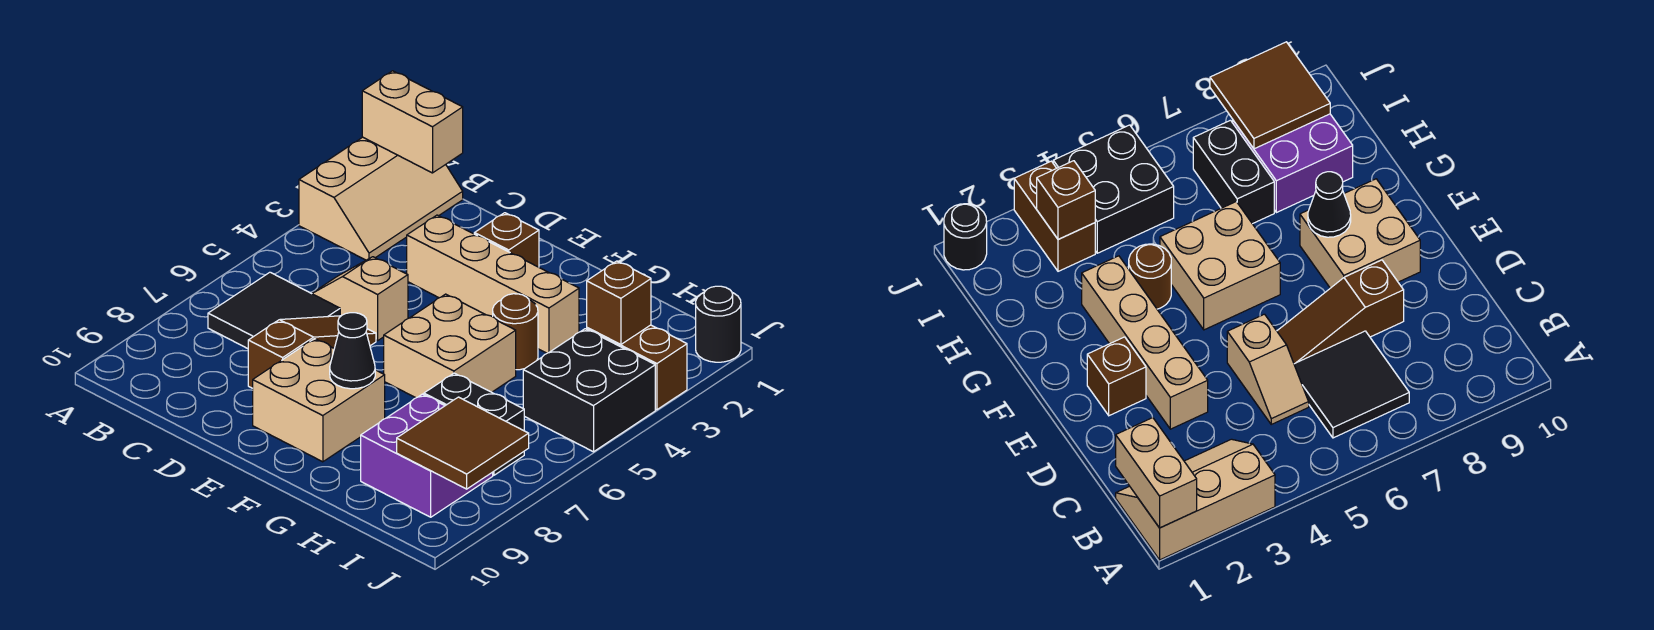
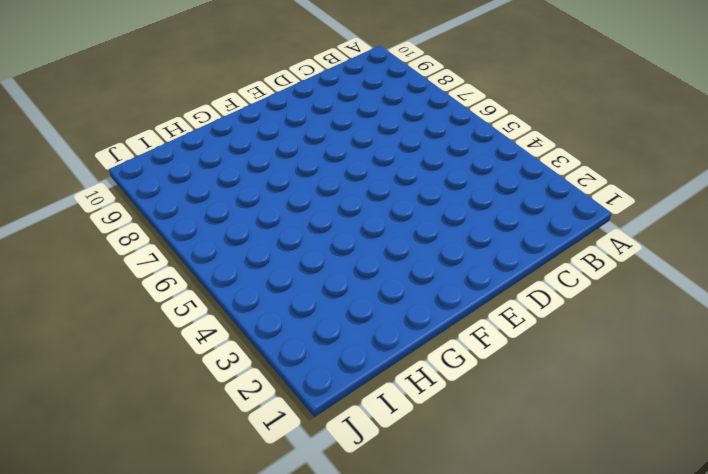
none -> tan 2x3 slope [299,137,463,260]
none -> black 2x2 tile [208,272,340,349]
none -> tan 1x2 slope [312,257,408,341]

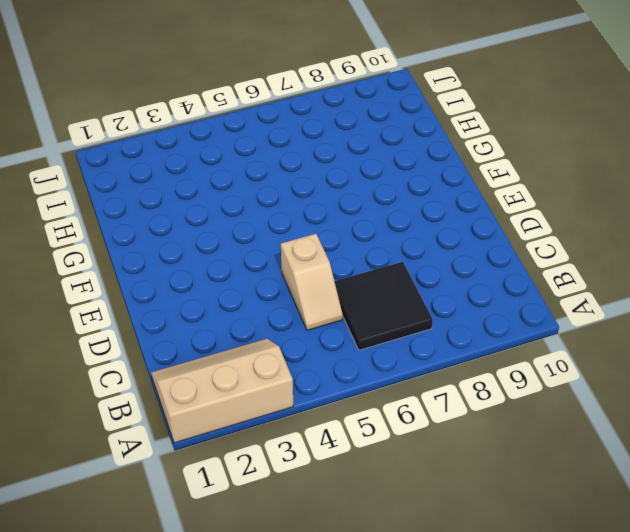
none -> tan 1x4 brick [407,215,579,353]
none -> brown 1x3 slope [248,316,376,388]
none -> brown 1x1 brick [474,213,539,267]

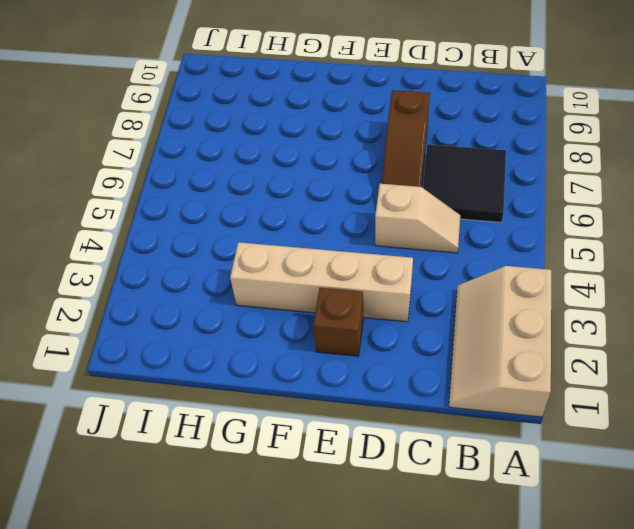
none -> tan 2x2 brick [253,339,385,462]
none -> tan 2x2 brick [384,294,516,398]
none -> brown 1x1 round brick [493,294,538,370]

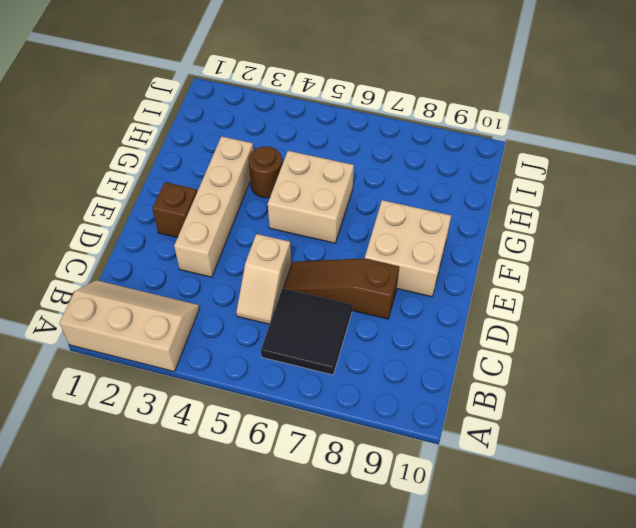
none -> black 1x2 brick [424,373,524,475]
none -> purple 2x2 brick [361,394,493,517]
none -> brown 1x2 brick [587,325,687,410]

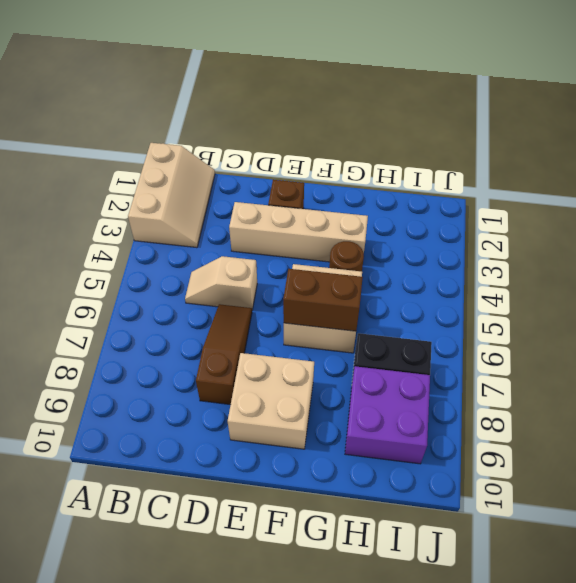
brown 1x2 brick [283,269,363,331] -> brown 1x2 brick moved to [587,325,687,410]
none -> black 2x2 tile [208,272,340,349]
none -> black 2x2 brick [523,329,655,452]
none -> black 1x1 round brick [696,286,741,362]

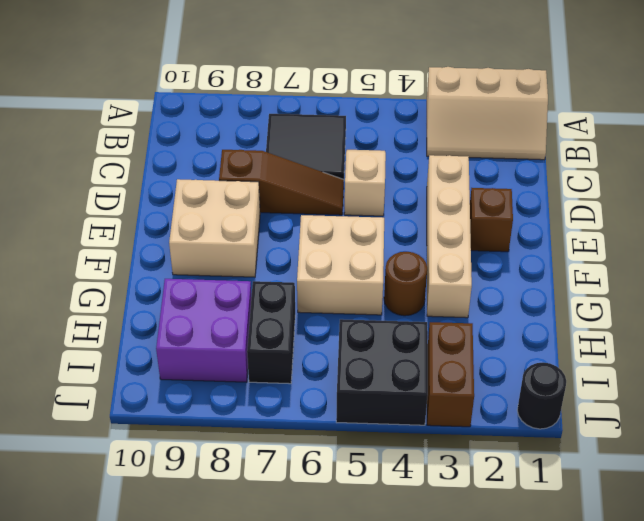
none -> tan 1x2 brick [362,71,463,173]
none -> black 1x1 cone [330,313,375,389]
none -> brown 1x1 brick [587,261,651,344]

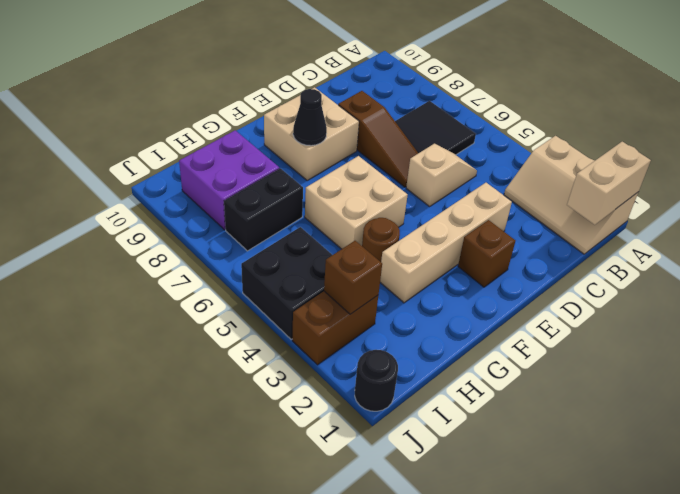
none -> brown 2x2 tile [397,397,529,489]

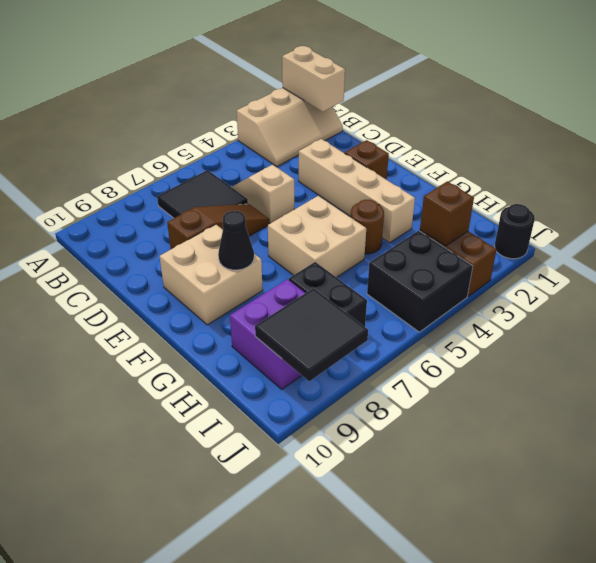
black 2x2 tile [255,288,368,381] -> brown 2x2 tile [397,397,529,489]

